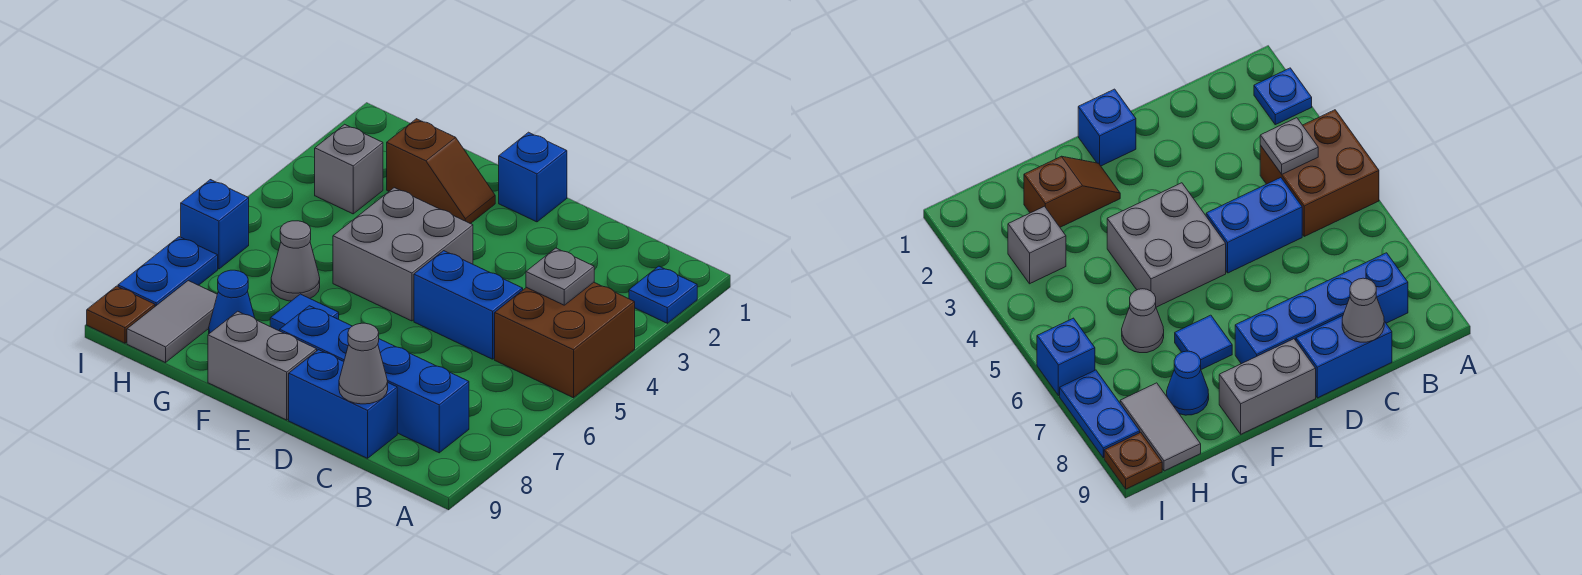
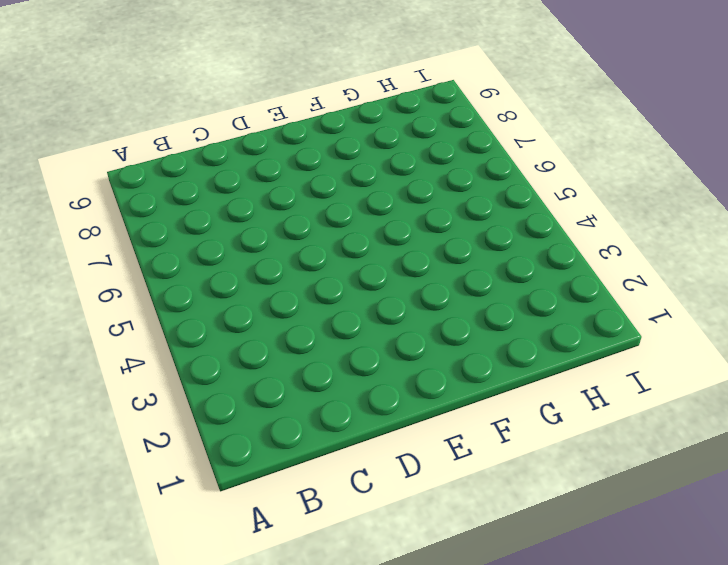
none -> blue 1x1 plate [629,266,697,323]
none -> brown 2x2 brick [495,282,635,398]
none -> blue 1x4 brick [280,306,469,453]

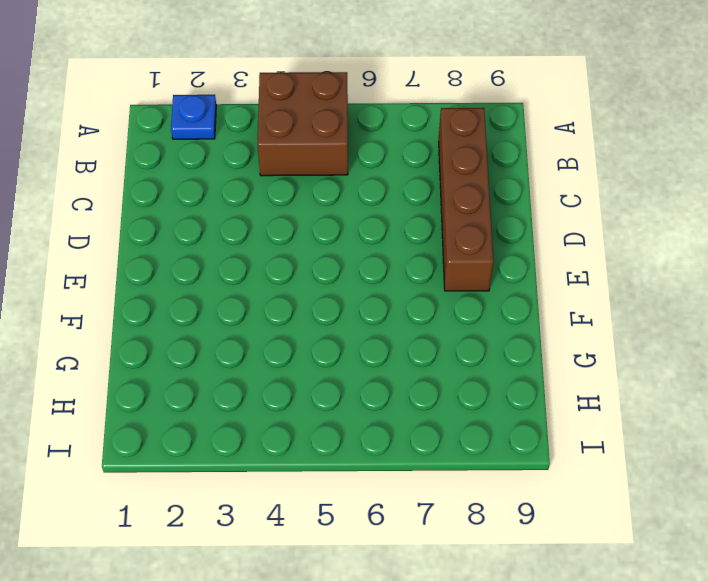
brown 1x4 brick [439,108,493,291] -> blue 1x4 brick [280,306,469,453]
none -> blue 1x2 brick [414,251,523,359]
none -> blue 1x2 brick [289,350,397,458]
none -> blue 1x1 brick [499,132,567,222]

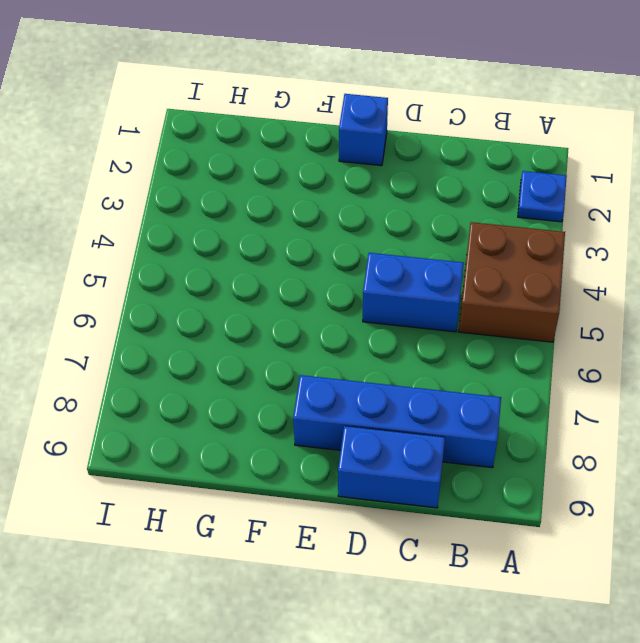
none -> grey 2x2 brick [333,188,473,321]
none -> grey 1x2 brick [208,311,317,420]
none -> brown 1x2 slope [387,119,495,224]

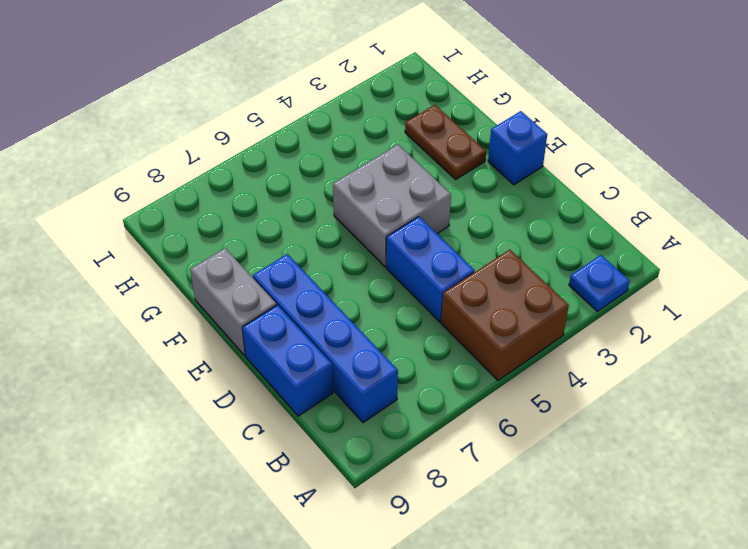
brown 1x2 plate [405,105,486,179] -> brown 1x2 slope [387,119,495,224]
none -> blue 1x1 tile [270,294,339,331]
none -> grey 1x1 cone [271,221,320,301]
none -> blue 1x1 cone [209,270,255,334]

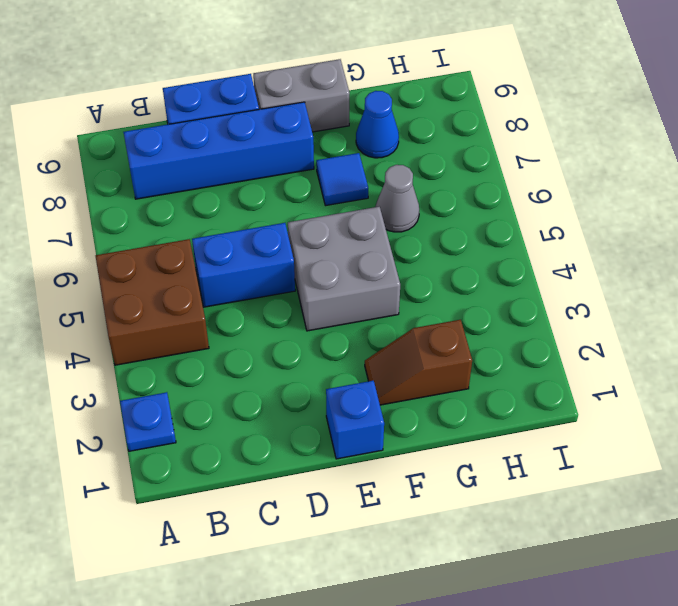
none -> grey 1x1 brick [315,124,383,214]
none -> grey 1x2 tile [127,281,217,363]
none -> blue 1x1 brick [181,180,249,269]

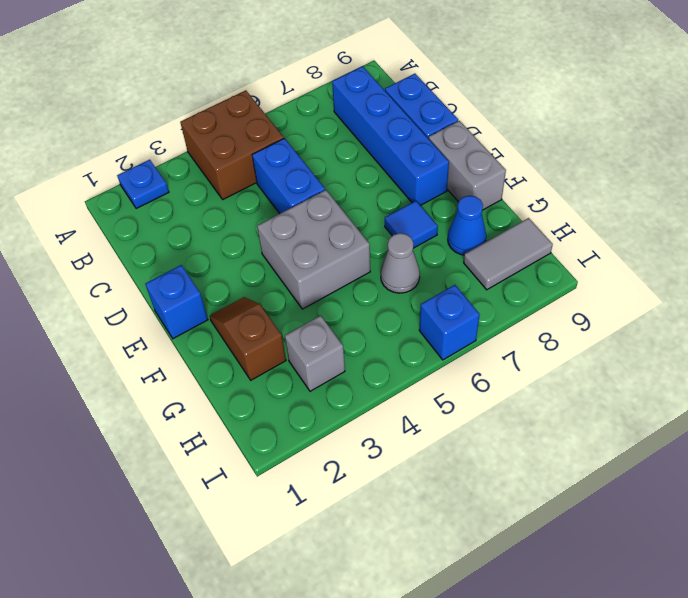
none -> blue 1x2 plate [118,237,218,306]
none -> brown 1x1 plate [87,286,155,343]
none -> grey 1x1 plate [526,248,594,305]

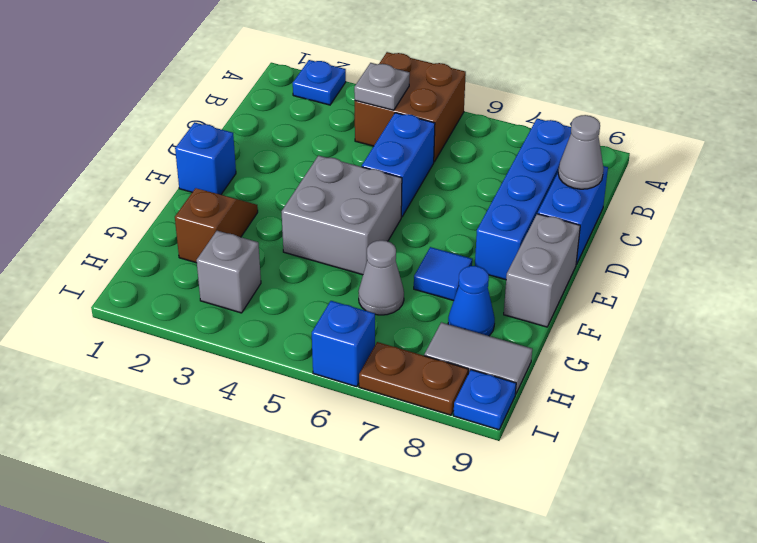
brown 1x2 plate [359,342,468,415] -> blue 1x2 plate [118,237,218,306]
blue 1x1 plate [453,370,516,430] -> brown 1x1 plate [87,286,155,343]

